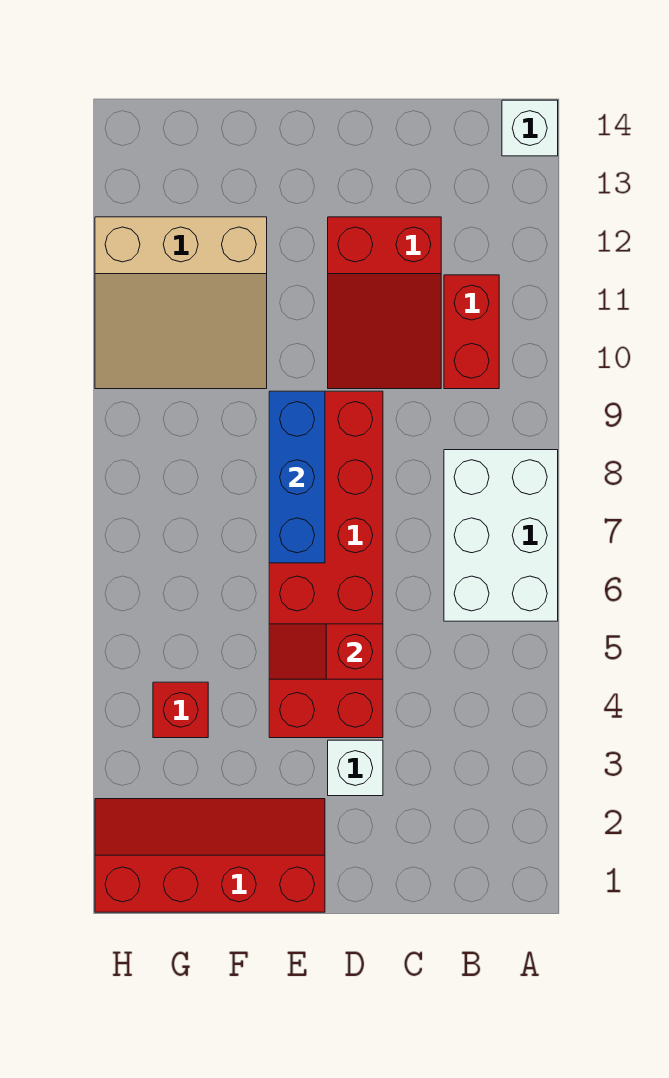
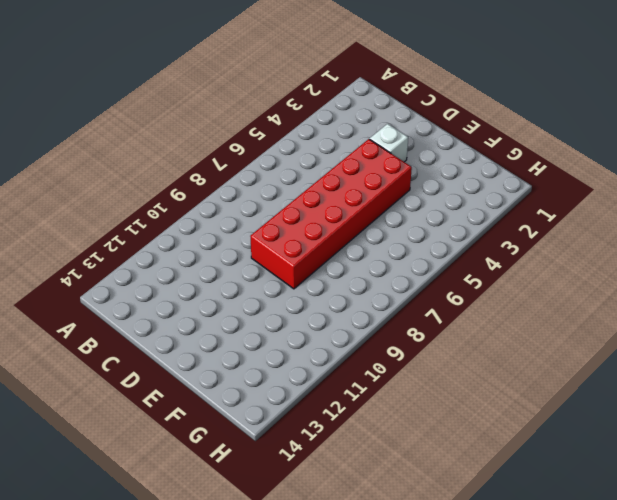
none -> white 2x3 brick [444,450,558,621]
none -> white 1x1 brick [502,100,558,156]

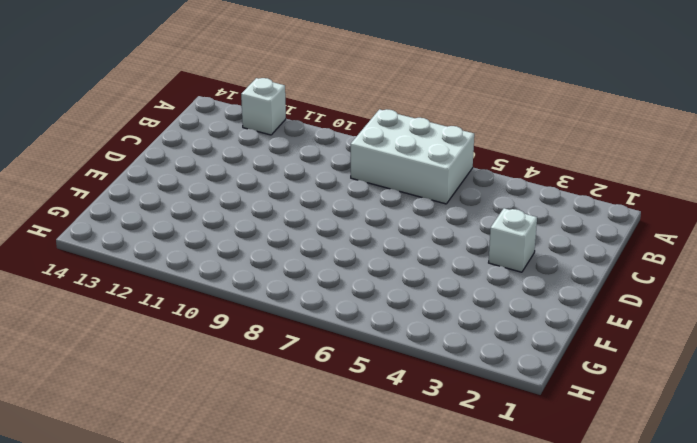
white 1x1 brick [241,78,286,135] -> white 1x1 brick moved to [502,100,558,156]
none -> red 1x2 brick [444,275,499,389]
none -> red 2x3 slope [328,217,441,389]

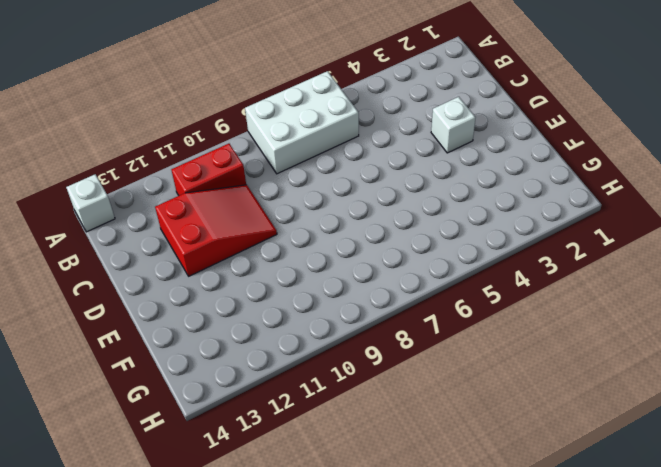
none -> red 2x6 brick [269,391,383,738]
none -> red 2x4 slope [95,799,325,912]

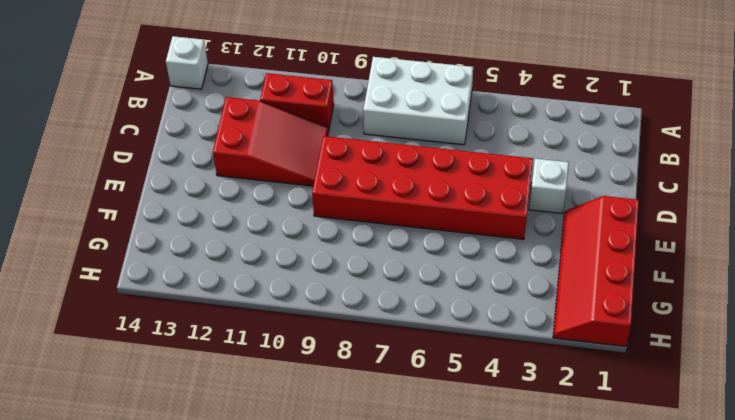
none -> tan 3x3 slope [95,217,267,389]
none -> red 1x1 brick [153,682,208,738]

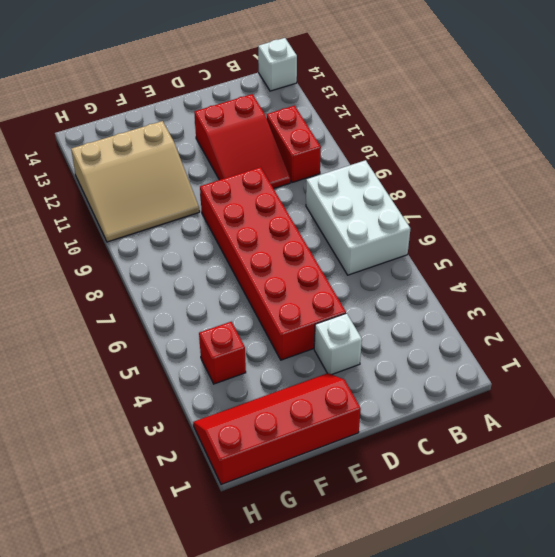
none -> red 1x2 slope [269,624,383,679]
none -> blue 1x3 brick [269,391,325,563]

